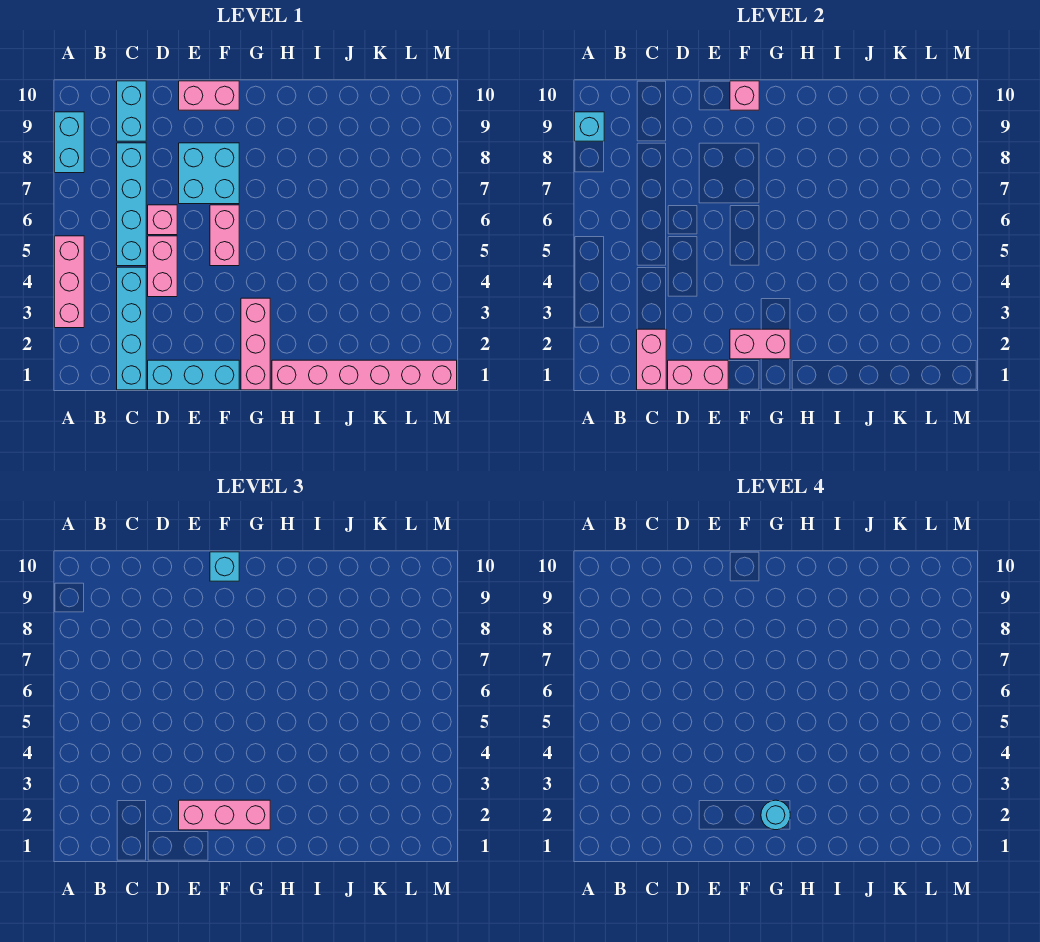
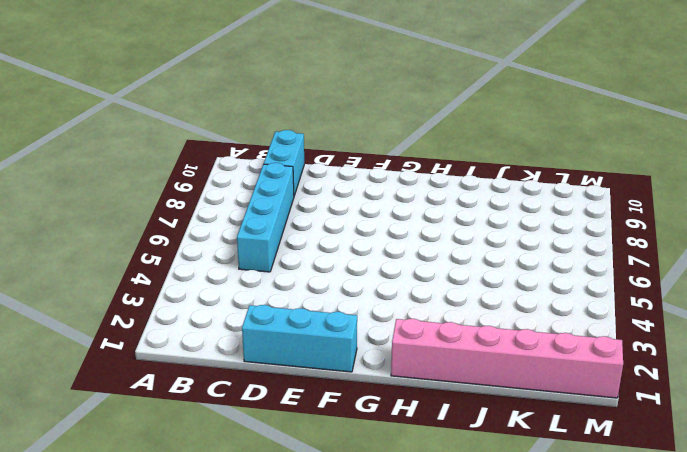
none -> pink 1x3 brick [55,236,84,328]
none -> cyan 1x2 brick [55,112,84,173]
none -> cyan 1x4 brick [117,267,146,390]

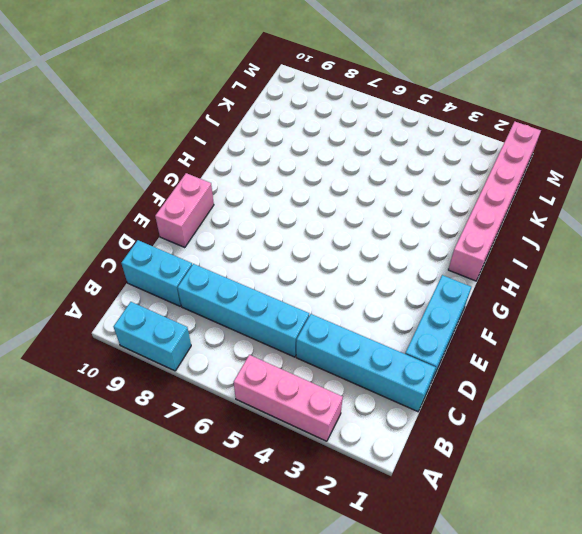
none -> pink 1x2 brick [148,236,177,297]
none -> pink 1x1 brick [148,205,177,235]
none -> cyan 2x2 brick [179,143,239,204]

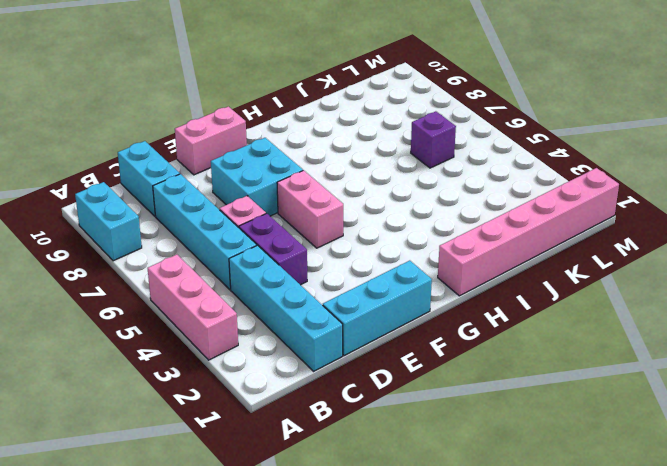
purple 1x2 brick [239,214,307,285] -> pink 1x2 brick [148,236,177,297]
purple 1x1 brick [411,111,456,168] -> none
none -> pink 1x3 brick [241,298,270,390]
none -> cyan 1x1 brick [575,112,604,141]
none -> pink 1x2 brick [637,329,666,390]

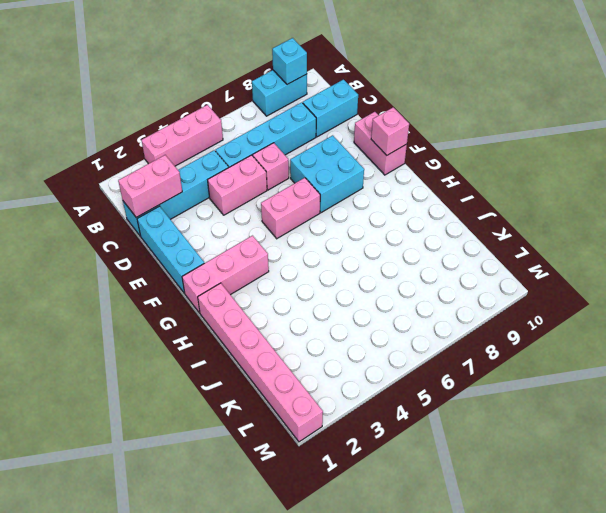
none -> pink 1x2 brick [668,360,728,390]
none -> pink 1x2 brick [730,329,790,359]
none -> pink 1x3 brick [179,800,270,830]

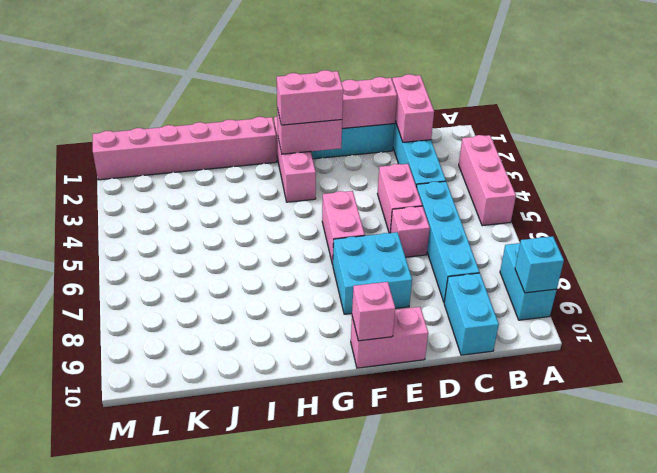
pink 1x2 brick [277,70,343,125] -> pink 1x3 brick [179,800,270,830]
none -> cyan 1x1 brick [210,552,239,581]
none -> cyan 1x1 round brick [761,800,790,830]

